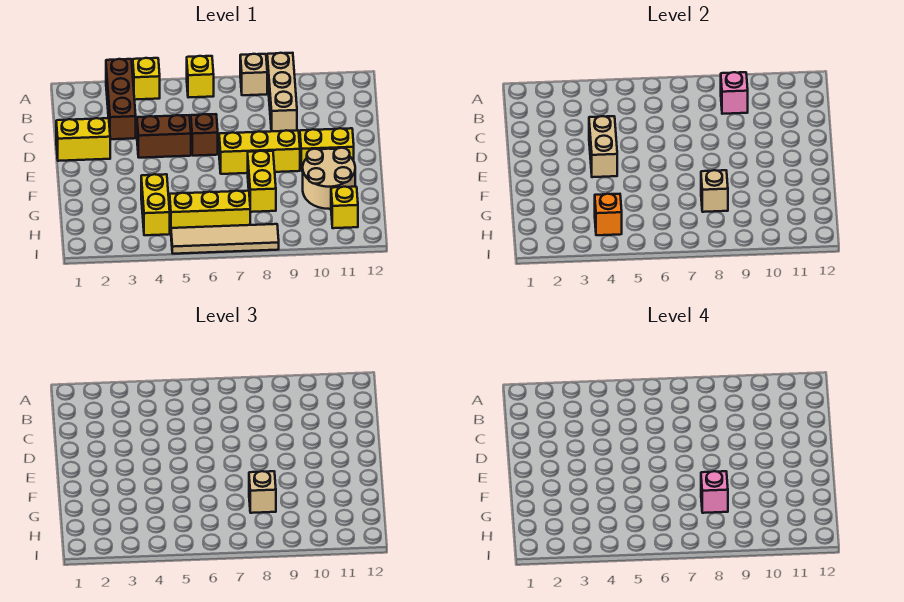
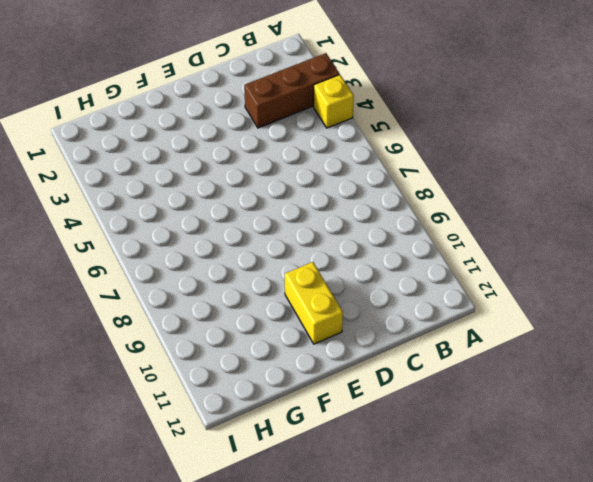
none -> yellow 1x1 brick [187,56,214,98]
none -> tan 1x1 brick [240,54,267,95]
none -> tan 1x3 brick [267,53,297,131]

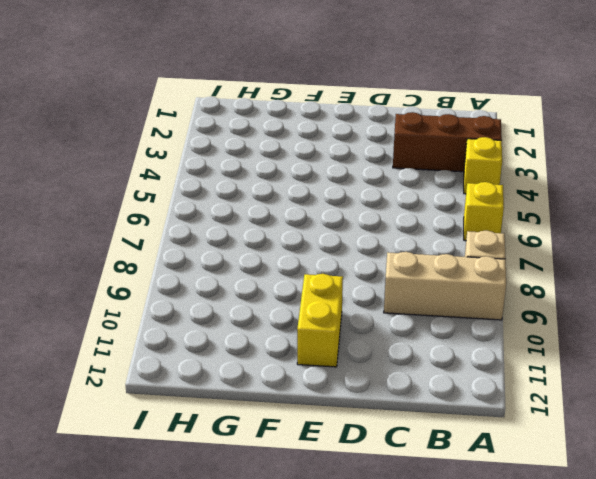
none -> yellow 1x2 brick [56,118,110,161]
none -> brown 1x2 brick [137,115,191,158]
none -> brown 1x1 brick [191,114,218,156]

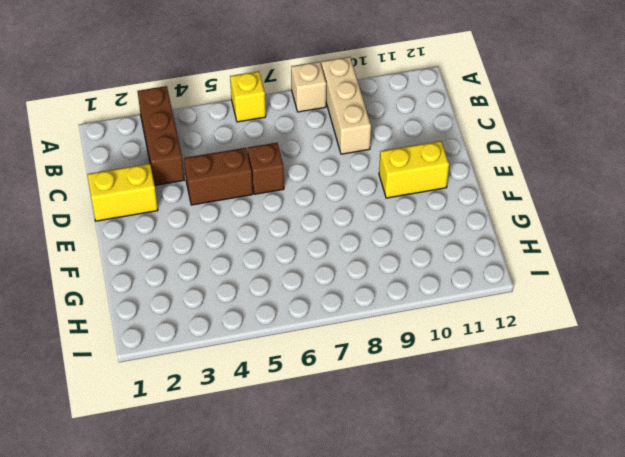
none -> yellow 1x1 brick [133,58,160,100]
none -> yellow 1x3 brick [219,130,300,174]
none -> yellow 1x2 brick [248,151,276,212]

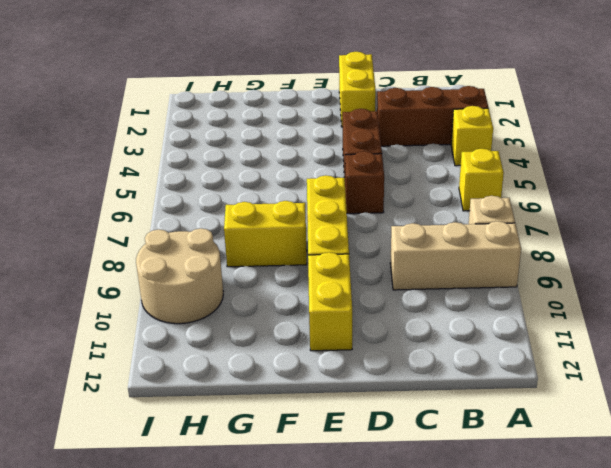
tan 2x2 round brick [136,228,223,324] -> tan 2x2 round brick moved to [303,148,355,209]
none -> yellow 1x2 brick [141,174,170,235]
none -> yellow 1x3 brick [170,191,250,228]
none -> yellow 1x1 brick [331,187,358,228]

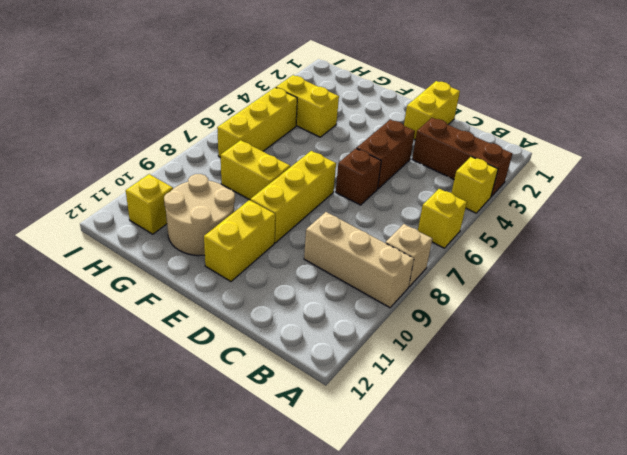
none -> tan 1x4 tile [171,224,279,254]
none -> pink 1x1 brick [721,72,748,114]
none -> tan 1x2 brick [589,116,617,177]

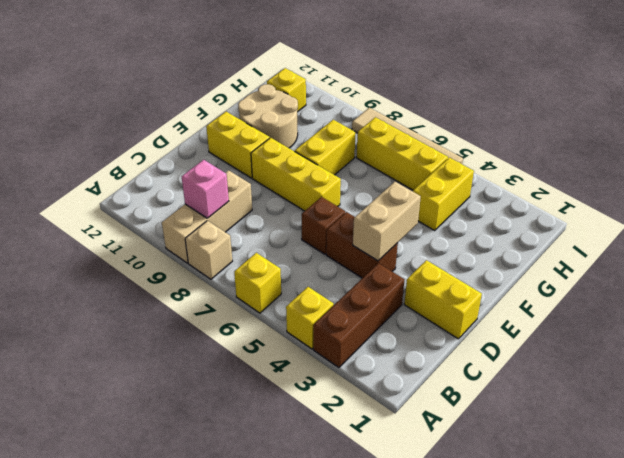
none -> tan 1x1 brick [701,170,728,212]
none -> orange 1x1 brick [595,194,622,235]
none -> tan 1x1 brick [249,471,276,513]

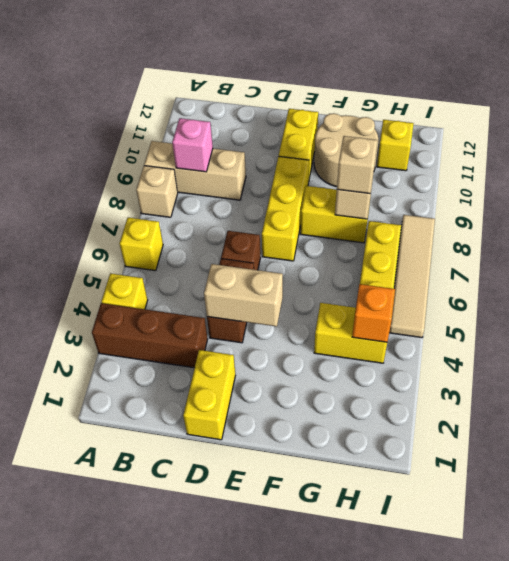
none -> pink 1x1 brick [701,471,728,513]

